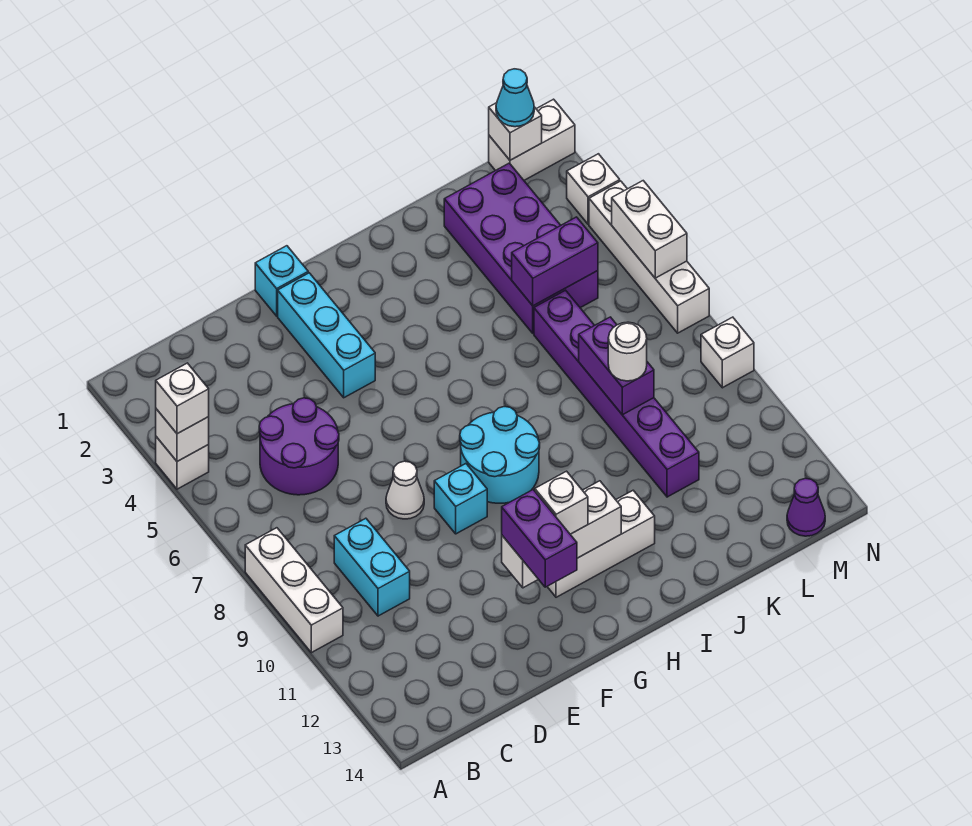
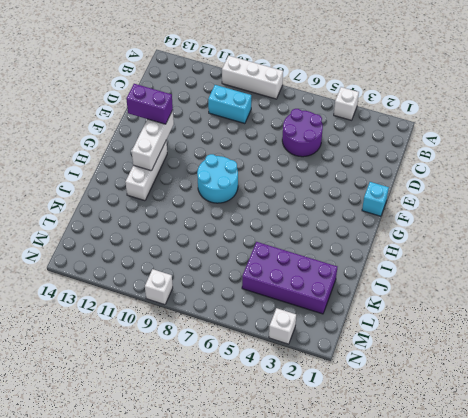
none -> white 1x1 cone [386,461,424,519]
none -> cyan 1x3 brick [278,273,375,398]
none -> cyan 1x1 brick [434,464,487,534]

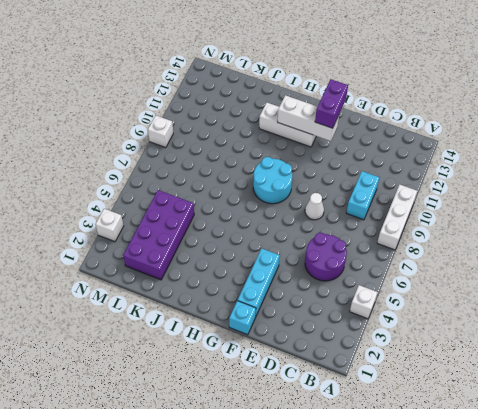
none -> cyan 1x1 brick [434,464,487,534]
none -> purple 1x6 brick [534,290,699,497]
none -> white 1x2 brick [489,99,575,180]

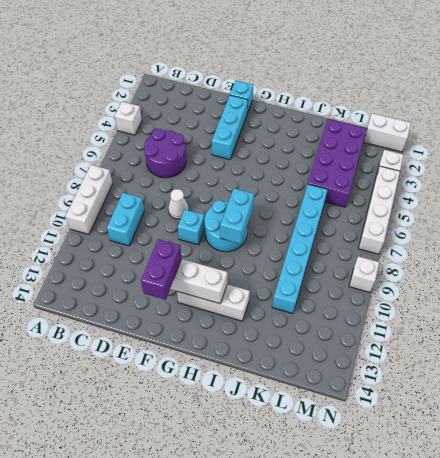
cyan 1x2 brick [220,189,254,244] -> none
cyan 1x6 brick [272,184,328,314] -> purple 1x6 brick [534,290,699,497]
none -> purple 1x1 cone [787,478,825,536]
none -> white 1x1 brick [156,409,209,462]
none -> purple 1x2 brick [512,217,598,306]

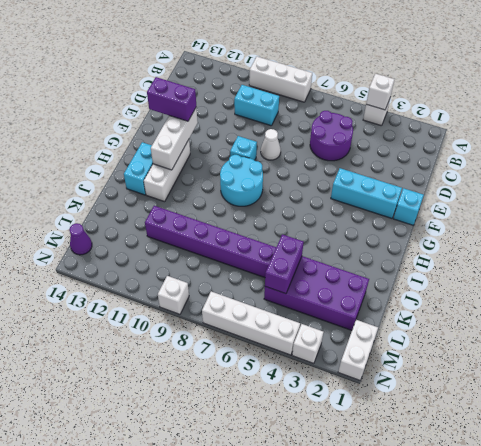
cyan 1x2 brick [124,142,153,195] -> none
none -> purple 1x2 brick [579,317,654,415]
none -> white 1x1 brick [489,103,542,160]
none -> white 1x2 brick [612,181,687,278]

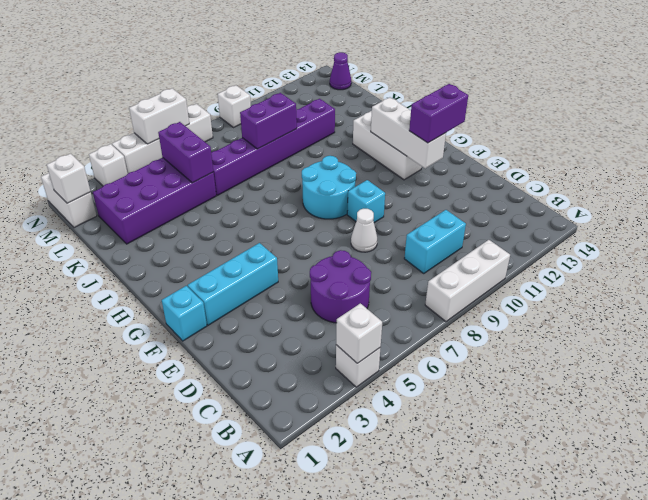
none -> white 1x1 brick [156,363,209,434]
none -> white 1x1 brick [535,471,588,534]
none -> white 1x1 round brick [608,322,647,381]

